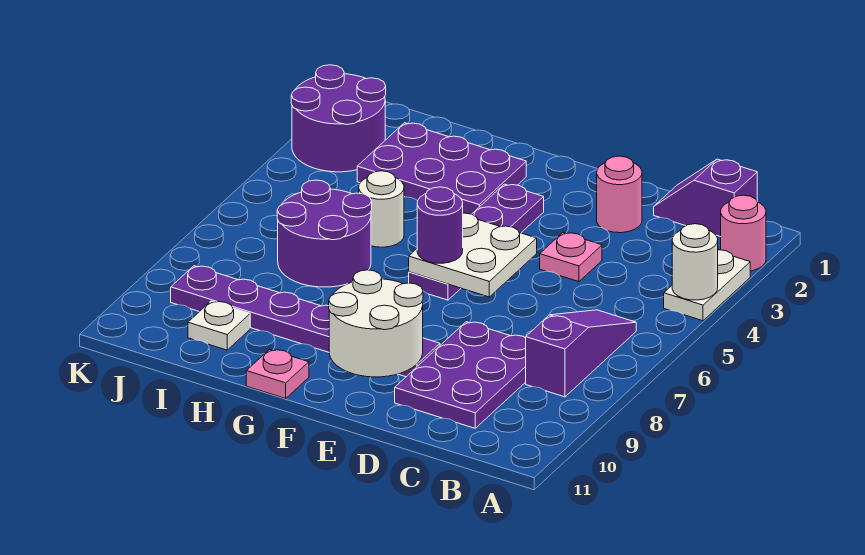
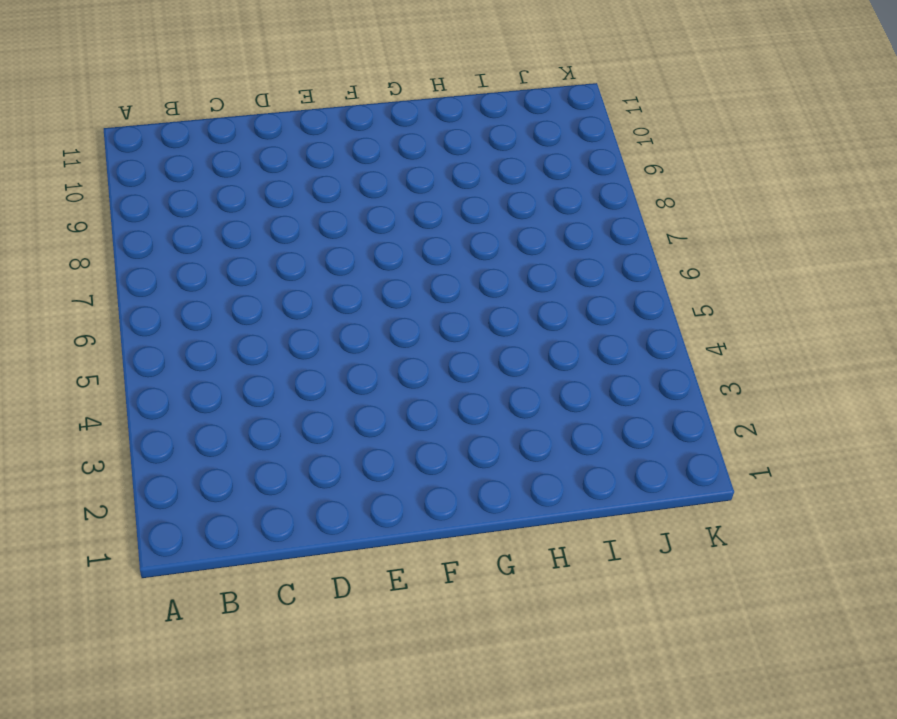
none -> pink 1x1 round brick [721,195,766,271]
none -> white 1x2 plate [664,250,750,321]
none -> purple 1x2 slope [654,159,757,237]

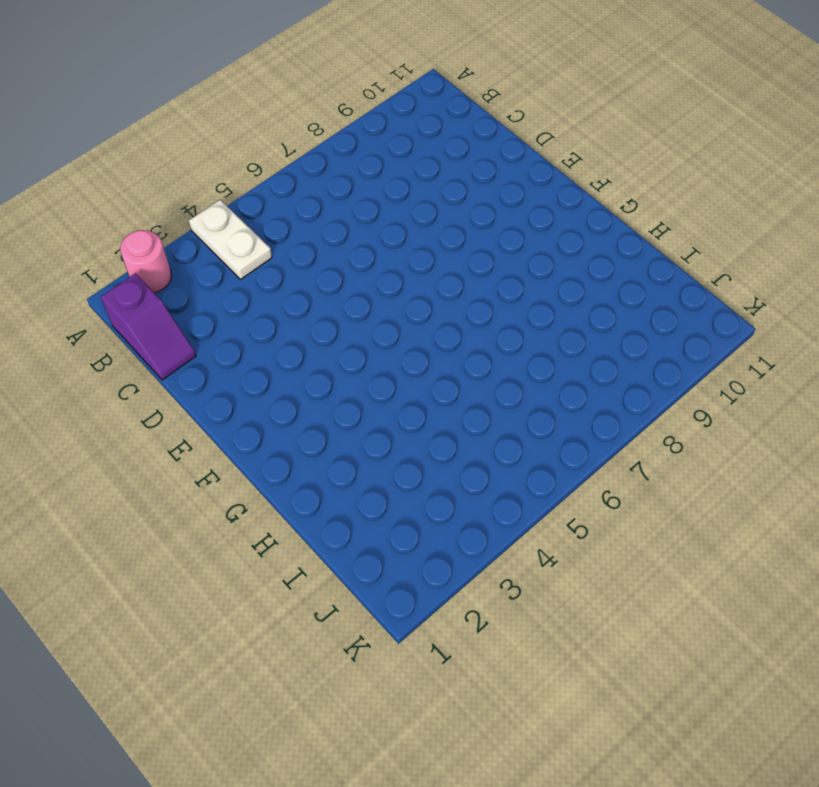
white 1x2 plate [189,200,272,279] -> white 1x2 plate turned to [664,250,750,321]
none -> purple 1x3 slope [525,310,636,397]
none -> purple 2x3 plate [395,322,526,428]
none -> pink 1x1 round brick [597,156,642,233]

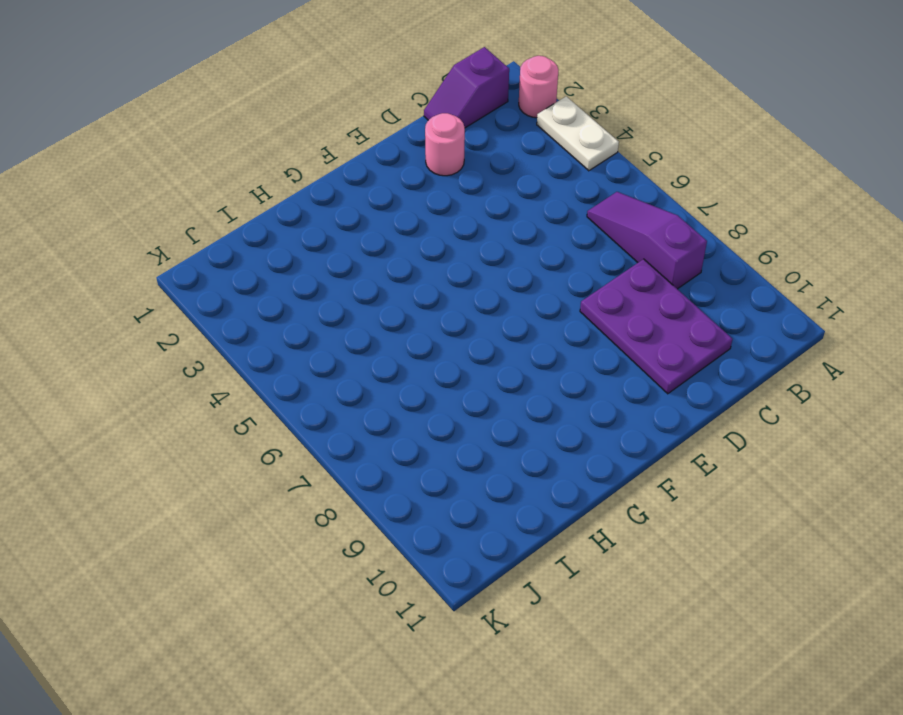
none -> pink 1x1 plate [540,233,602,282]
none -> purple 1x6 plate [171,266,440,377]
none -> purple 1x4 plate [409,184,544,300]

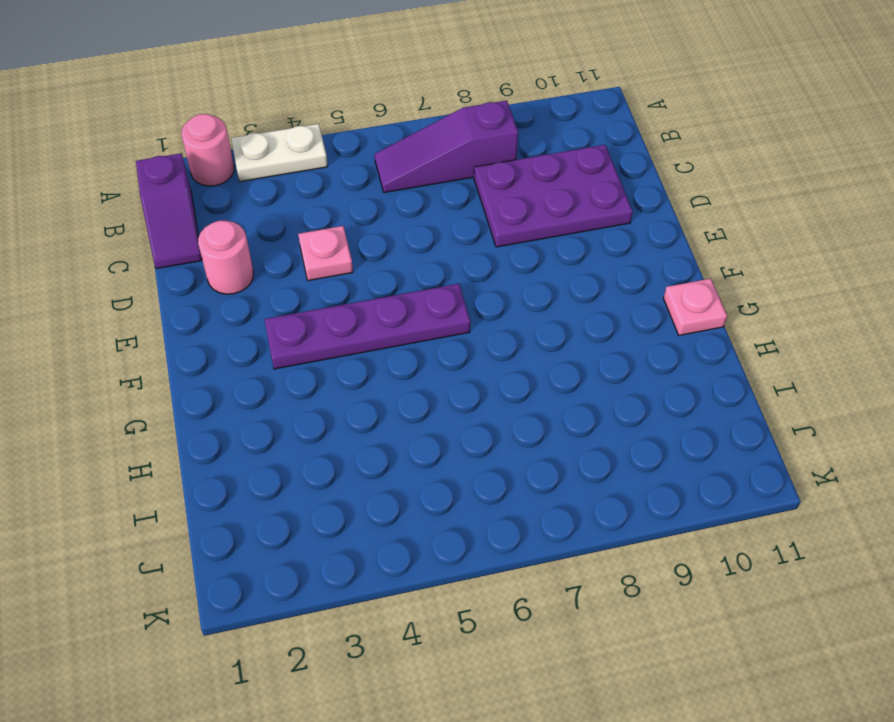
none -> purple 1x6 plate [171,266,440,377]
none -> purple 2x3 plate [357,123,526,214]
none -> white 1x1 round brick [359,171,404,247]

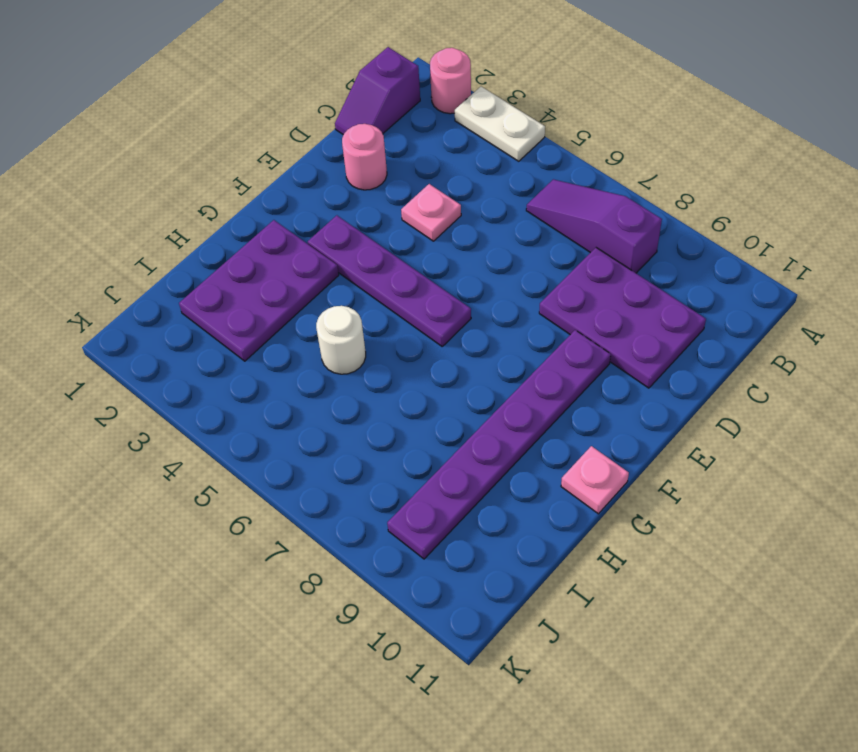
none -> purple 2x2 round brick [277,180,372,287]
none -> white 1x1 plate [188,301,250,350]
none -> purple 2x2 round brick [291,65,386,172]

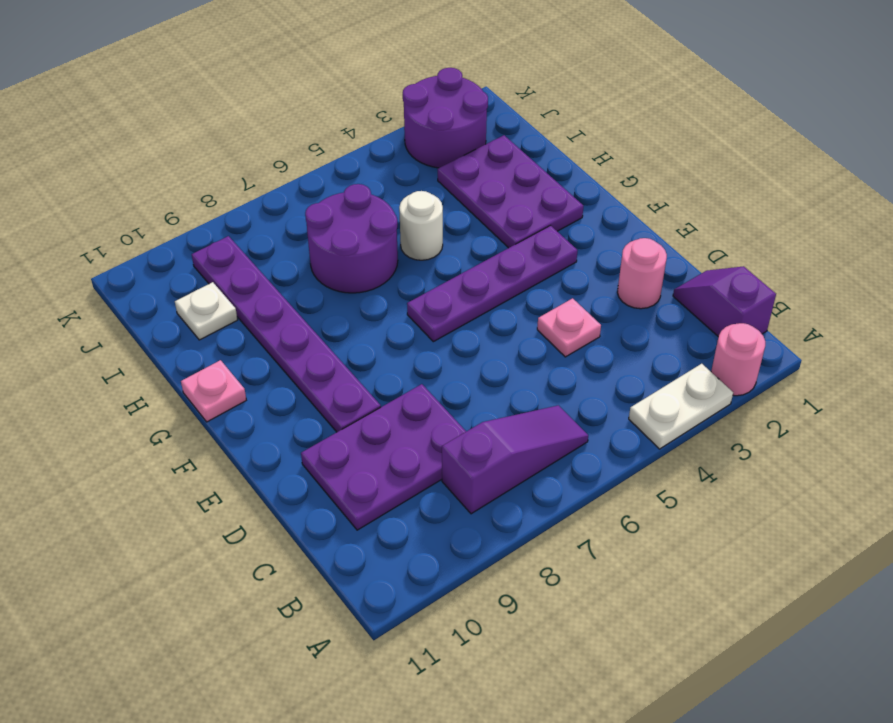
none -> white 1x1 round brick [672,224,718,300]
none -> white 2x2 plate [409,213,537,297]
none -> white 2x2 round brick [329,270,423,377]

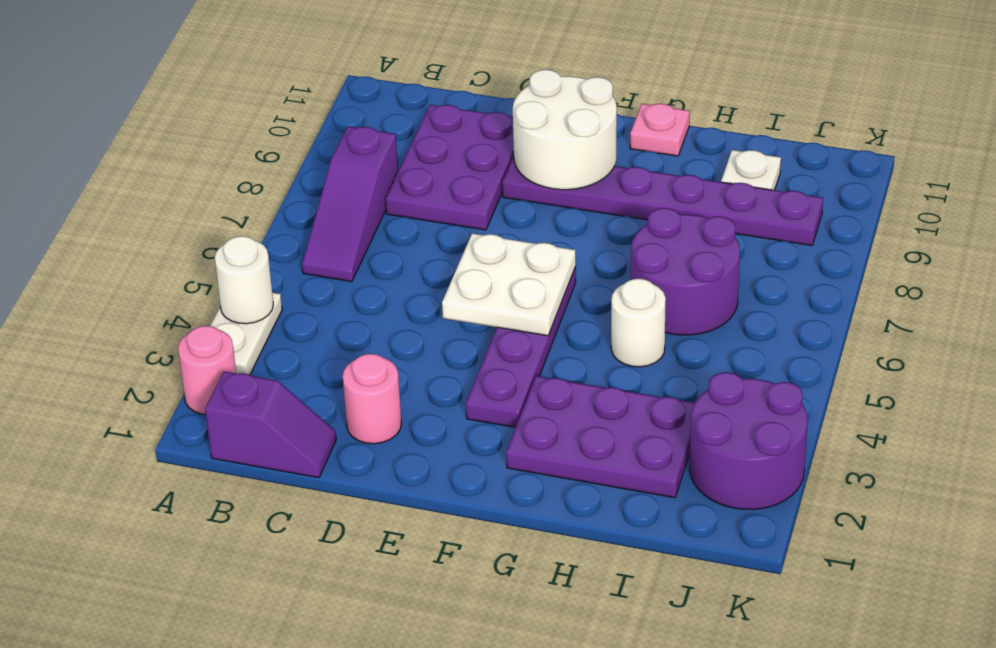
none -> pink 1x1 plate [540,233,602,282]
none -> purple 1x1 round brick [417,187,463,263]

